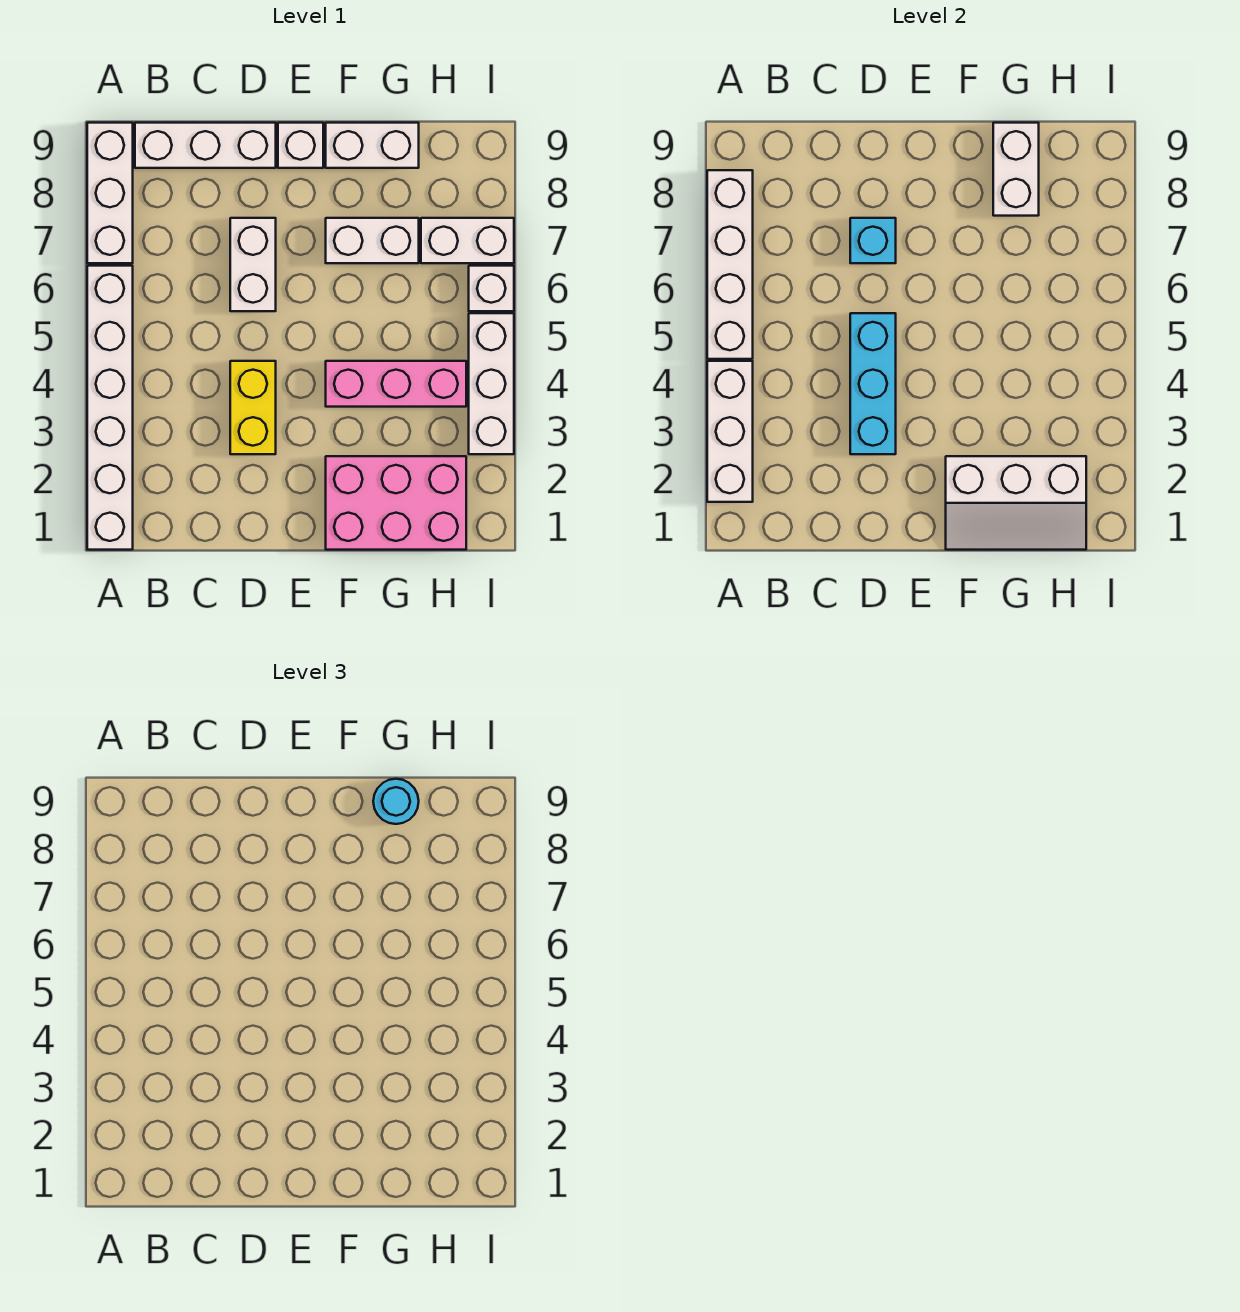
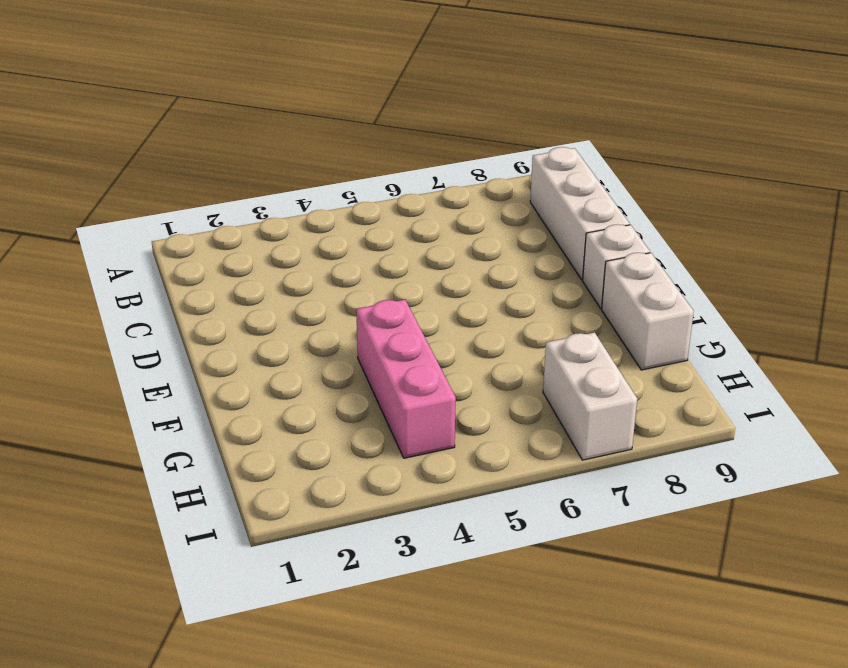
none -> white 1x6 brick [87,266,133,550]
none -> white 1x3 brick [87,123,133,263]
none -> yellow 1x2 brick [230,361,276,454]

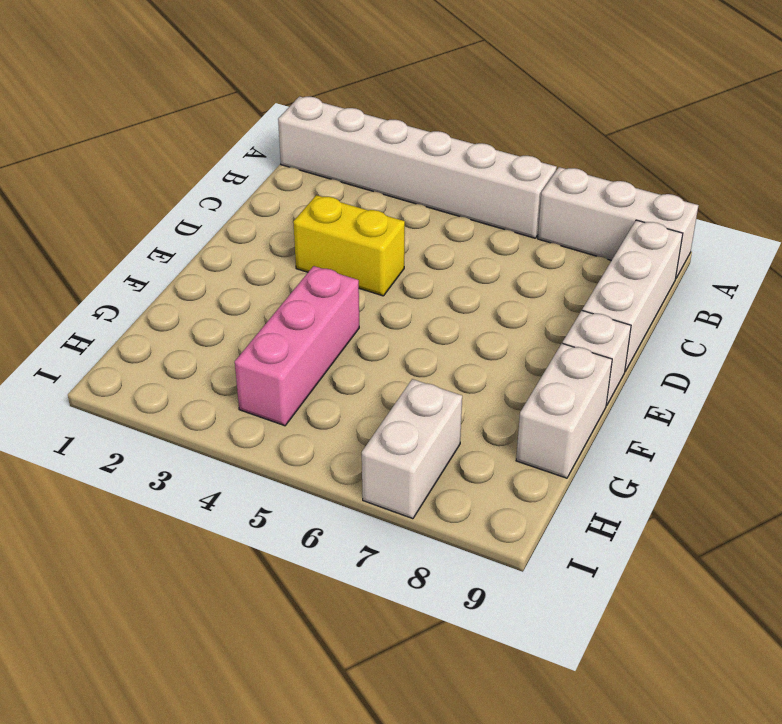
none -> white 1x2 brick [230,218,276,311]
none -> pink 2x3 brick [326,456,466,550]
none -> white 1x2 brick [326,218,419,263]

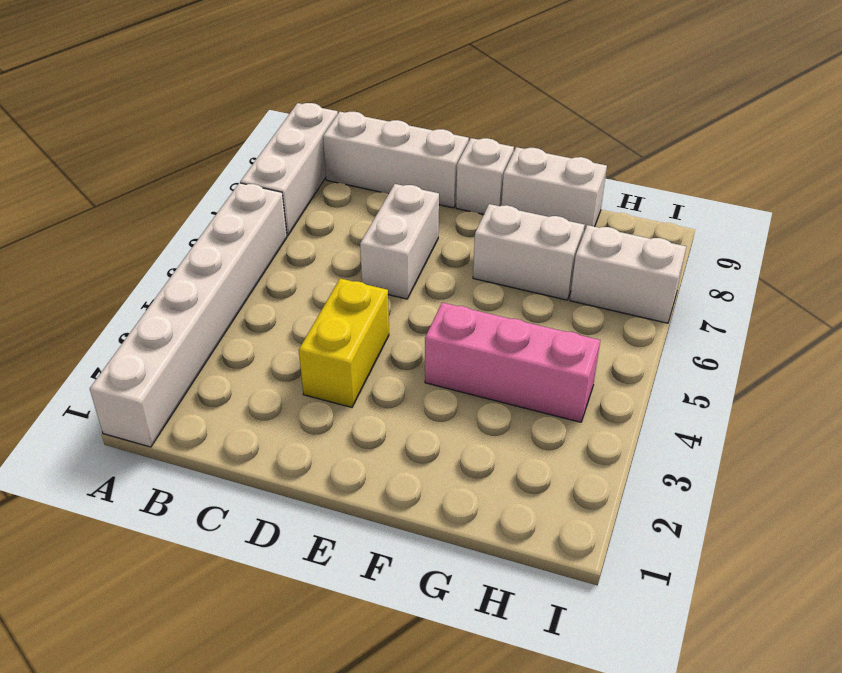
none -> pink 2x3 brick [326,456,466,550]
none -> white 1x3 brick [469,313,514,454]
none -> white 1x1 brick [469,266,514,311]

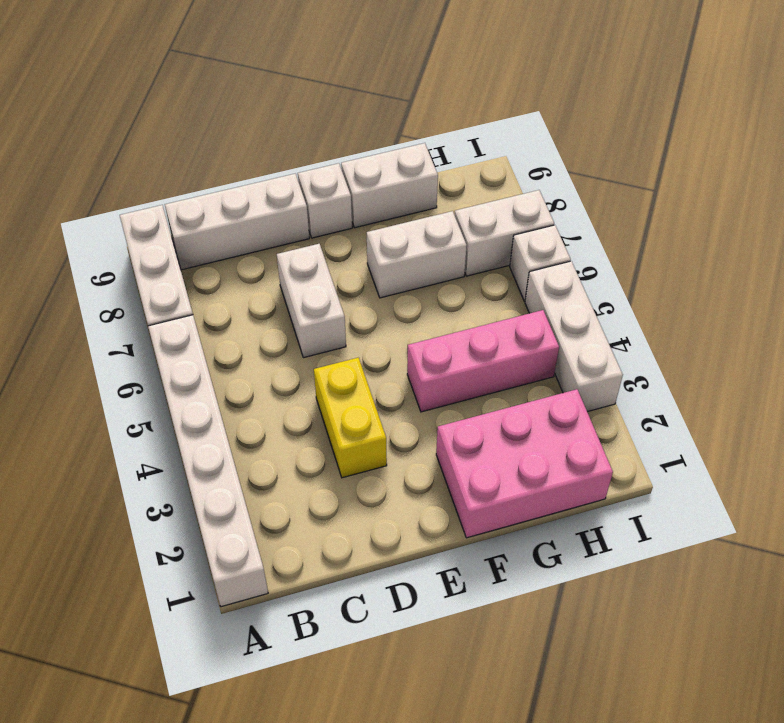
none -> white 1x3 brick [707,361,753,502]
none -> white 1x4 brick [707,170,753,359]
none -> cyan 1x3 brick [850,313,896,454]

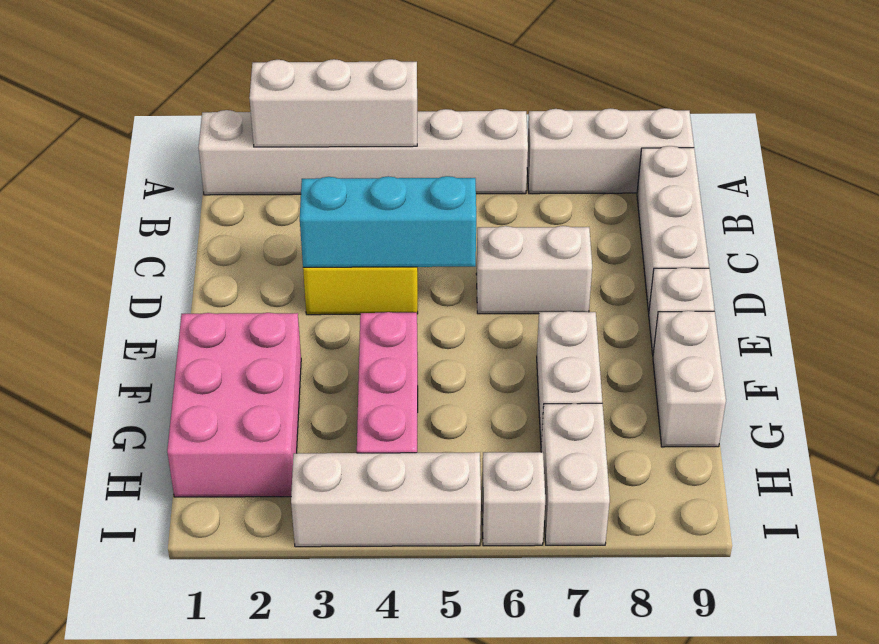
none -> white 1x4 brick [707,170,753,359]
none -> cyan 1x1 brick [850,218,896,263]
none -> white 2x3 slope [946,456,1086,550]

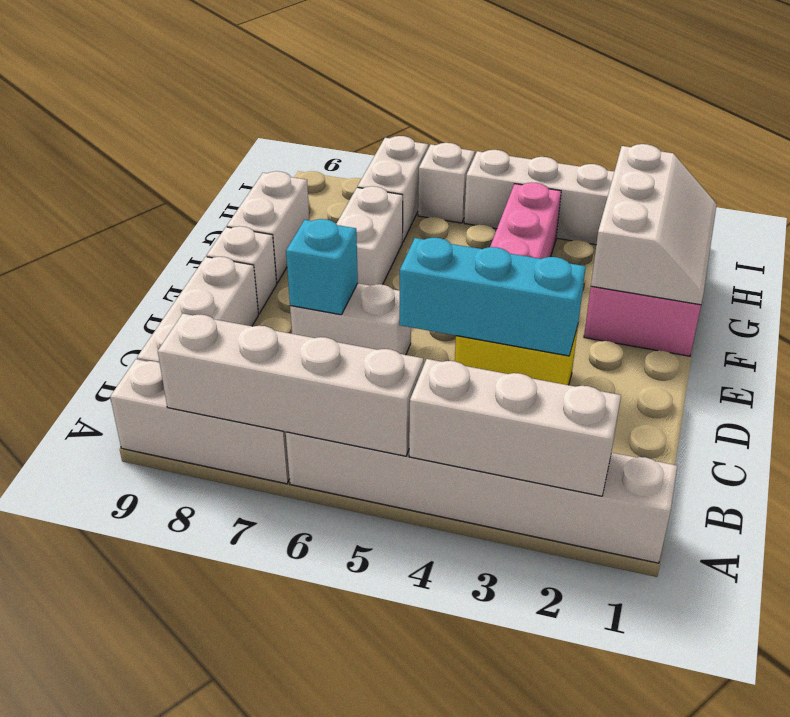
none -> white 1x2 brick [993,123,1039,216]
none -> cyan 1x1 round brick [373,779,419,824]

